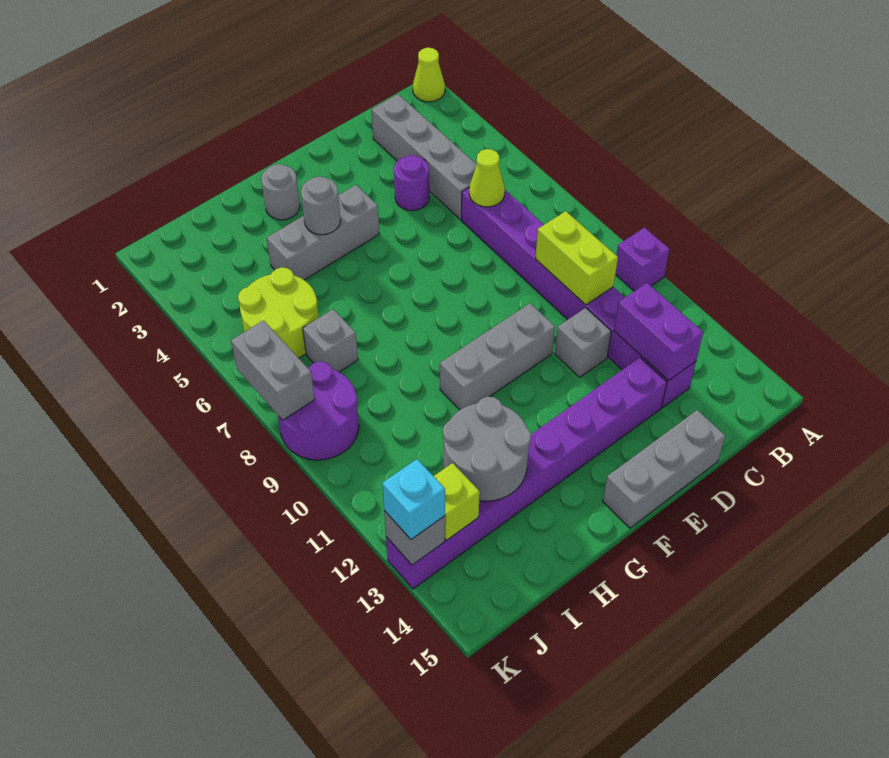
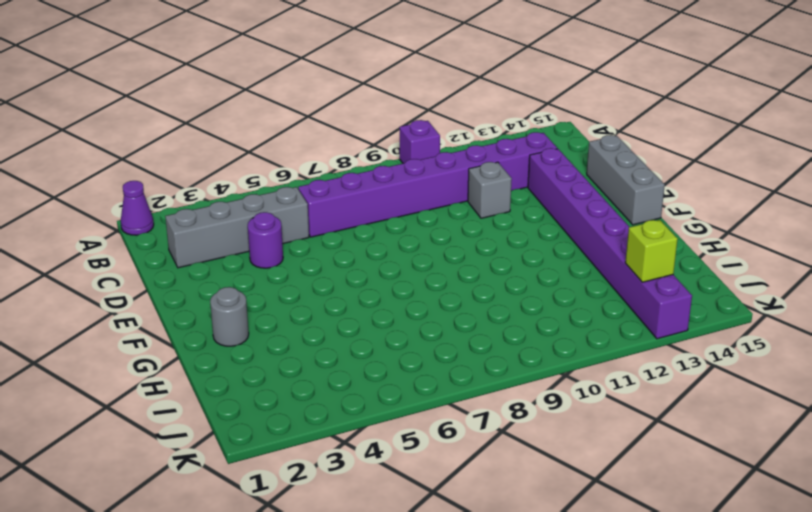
purple 1x1 cone [121,181,154,235] -> lime 1x1 cone [413,48,445,102]
none -> grey 1x3 brick [440,303,555,410]
none -> grey 1x3 brick [267,185,379,280]
none -> lime 2x2 round brick [238,267,319,358]

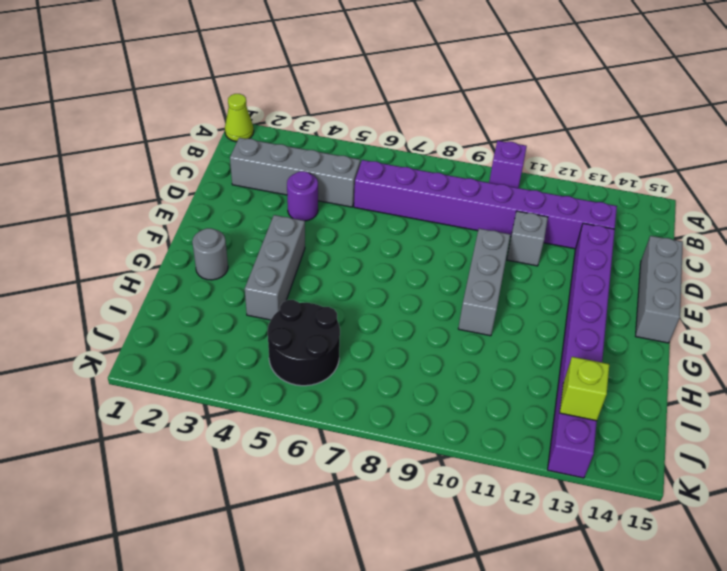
black 2x2 round brick [268,300,340,386] -> lime 2x2 round brick [238,267,319,358]
none -> grey 1x1 brick [303,309,358,372]
none -> purple 2x2 round brick [278,362,359,460]
none -> lime 1x1 cone [469,149,505,207]

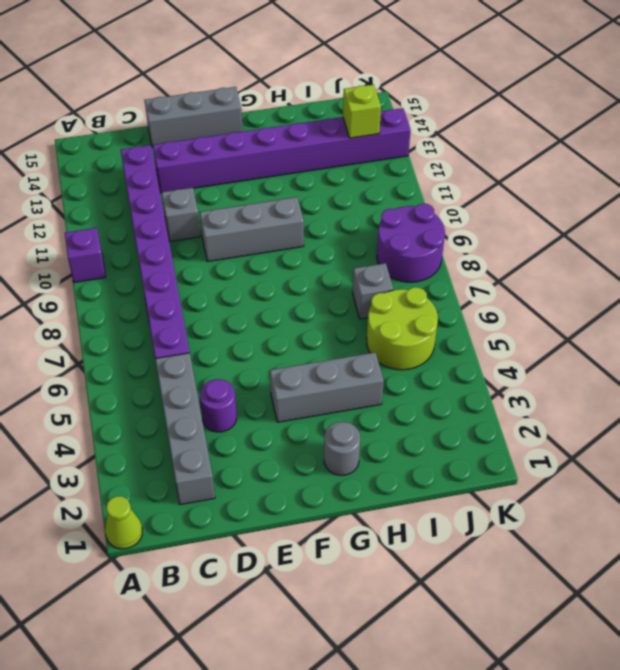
none -> lime 1x1 cone [469,149,505,207]
none -> lime 1x2 brick [535,211,618,305]
none -> purple 1x2 brick [614,283,703,381]

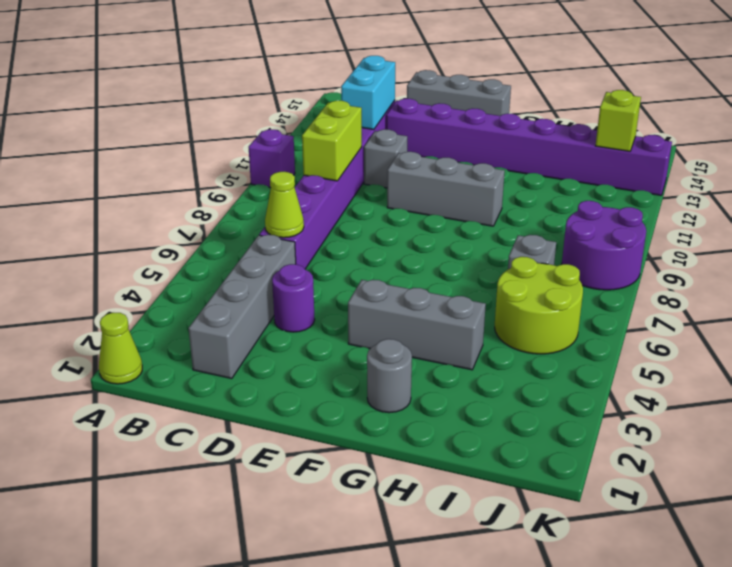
cyan 1x2 brick [341,56,395,130] -> purple 1x2 brick [614,283,703,381]
none -> grey 1x1 round brick [301,177,341,235]
none -> grey 2x2 round brick [443,397,531,501]
none -> grey 1x2 brick [231,320,315,420]

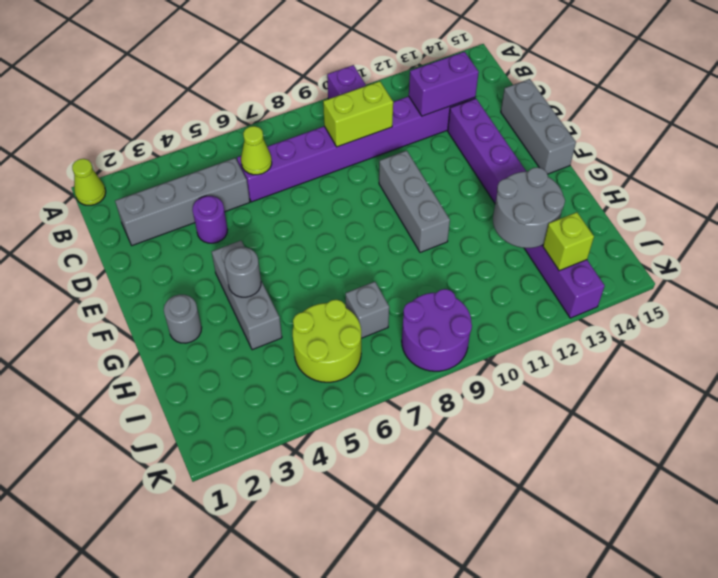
none -> grey 1x1 brick [555,308,611,377]
none -> grey 1x2 brick [231,320,315,420]
none -> grey 1x1 brick [384,511,445,565]

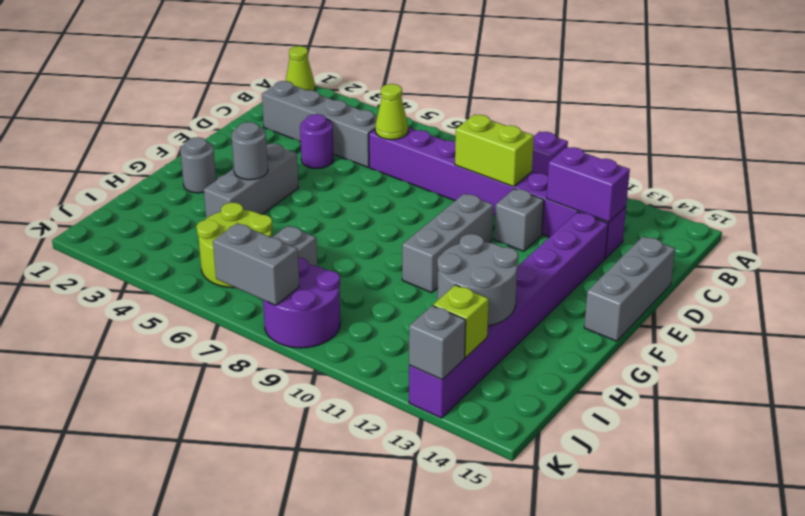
none -> cyan 1x1 brick [382,459,445,539]

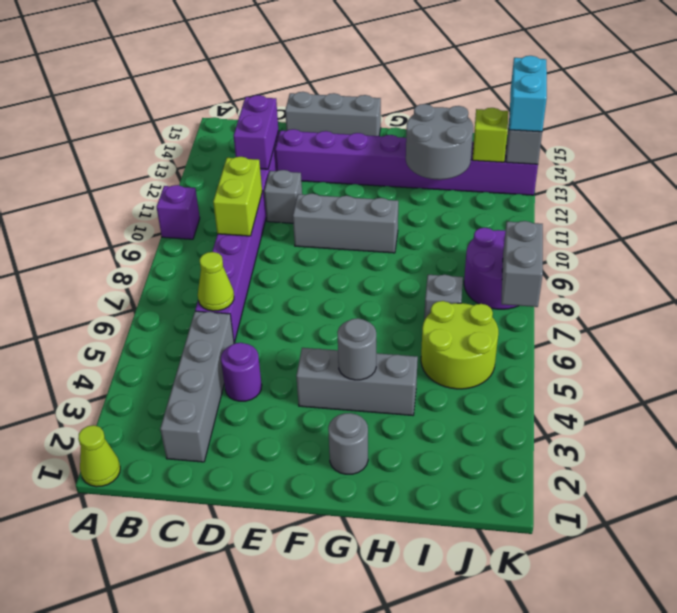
cyan 1x2 brick [509,56,547,132] -> cyan 1x1 brick [382,459,445,539]

